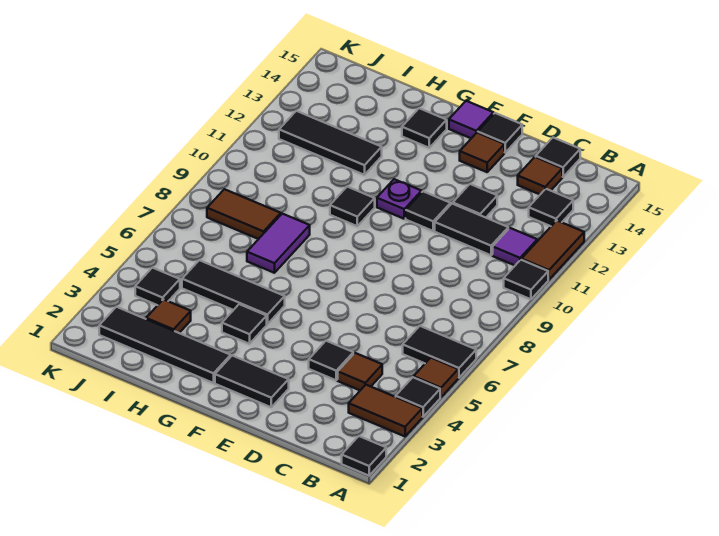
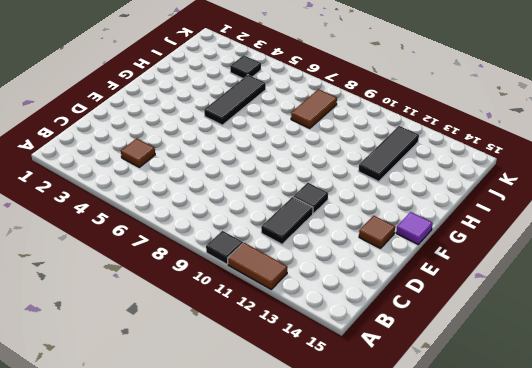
none -> black 1x1 tile [342,436,386,476]
none -> brown 1x2 tile [349,385,422,436]
none -> black 1x1 tile [396,377,440,417]
none -> brown 1x1 tile [414,358,458,397]

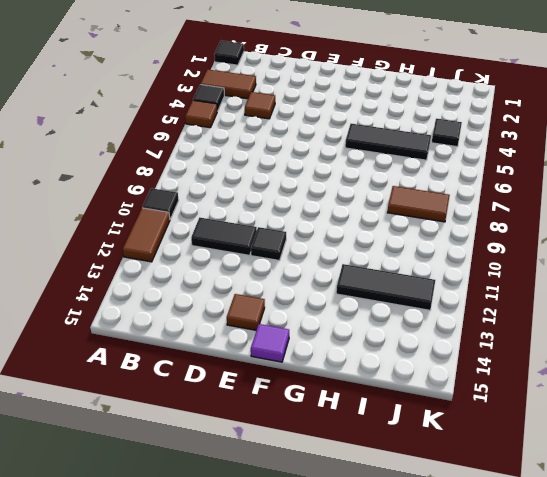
none -> black 1x2 tile [403,326,476,378]
none -> purple 1x1 tile [493,228,537,265]
none -> black 1x1 tile [529,189,573,226]
none -> brown 1x1 tile [518,157,562,194]

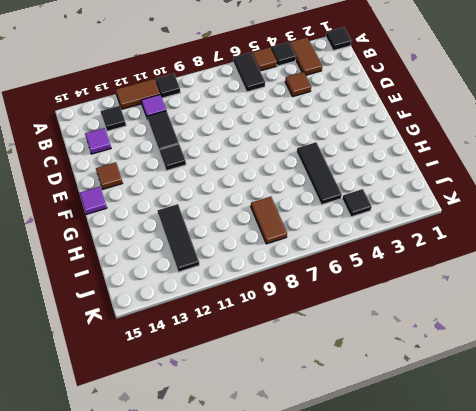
purple 1x1 tile [85,128,111,154] -> brown 1x1 tile [518,157,562,194]
none -> black 1x1 tile [536,138,580,177]
none -> black 1x1 tile [309,341,353,380]
none -> black 1x1 tile [453,184,497,218]
none -> black 1x2 tile [215,356,289,407]

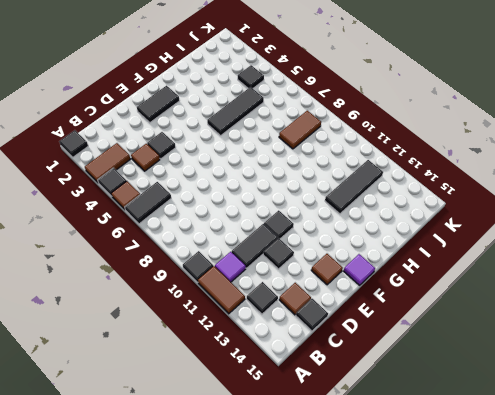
none -> black 1x1 tile [478,113,522,152]
none -> purple 1x1 plate [377,179,422,219]
none -> black 1x4 tile [99,307,231,383]
none -> black 1x1 tile [222,304,267,344]

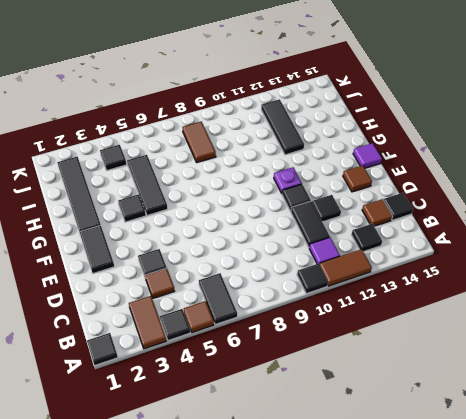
none -> black 1x1 tile [478,113,522,152]
none -> black 1x1 tile [330,187,375,226]
none -> black 1x1 tile [402,108,447,148]
none -> purple 1x2 tile [247,214,310,273]

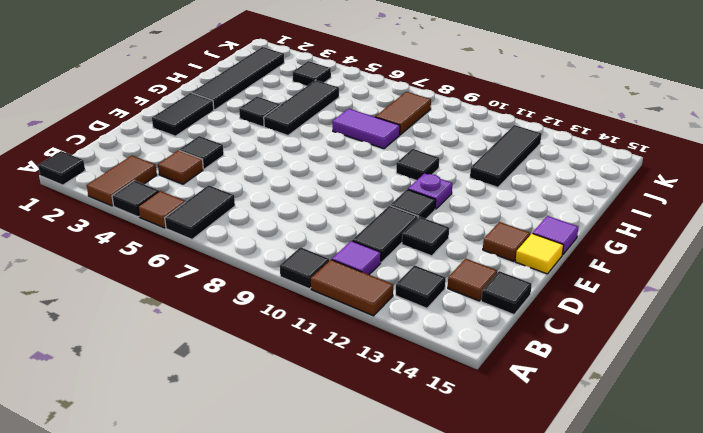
yellow 1x1 tile [515,233,564,274] -> black 1x1 tile [478,113,522,152]
none -> black 1x1 tile [402,108,447,148]
none -> brown 1x1 tile [146,299,191,333]

